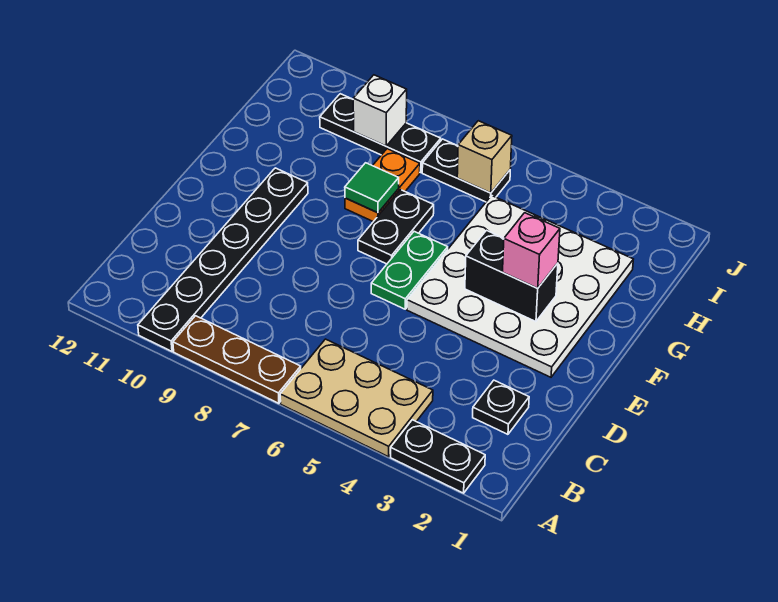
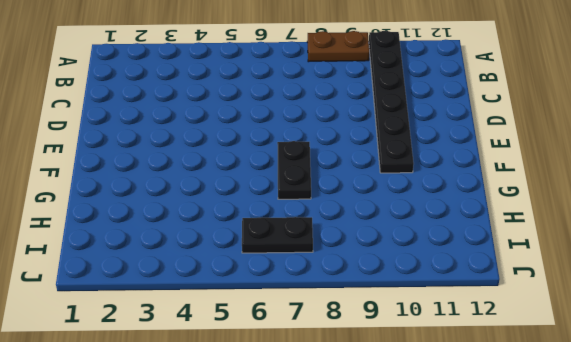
brown 1x2 plate [307,31,369,62] -> brown 1x3 plate [173,316,301,403]
none -> black 1x2 plate [391,420,485,493]
none -> tan 2x3 plate [280,339,433,457]
none -> black 1x1 plate [473,380,529,434]

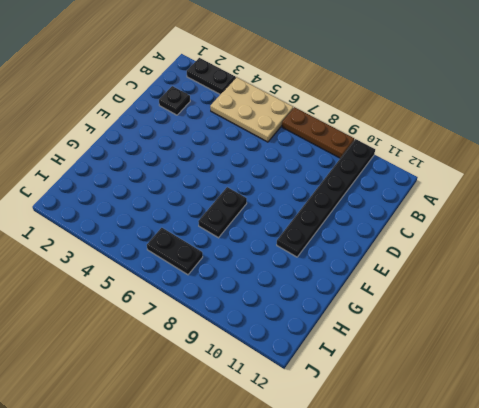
none -> white 4x4 plate [407,196,633,377]
none -> green 1x2 plate [371,232,448,309]
none -> orange 1x2 plate [345,149,420,222]

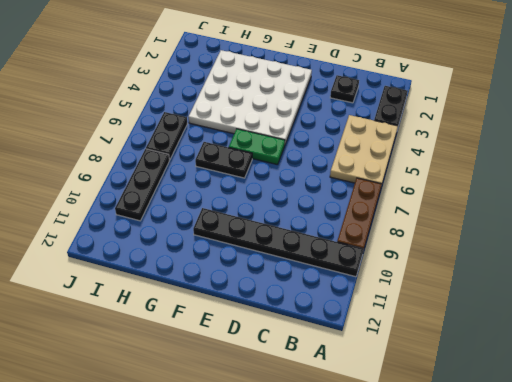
none -> orange 1x2 plate [345,149,420,222]
none -> black 1x2 brick [465,230,558,322]
none -> green 1x1 tile [345,163,399,213]

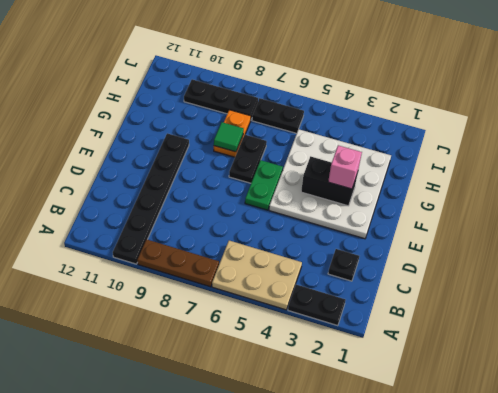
none -> tan 1x1 brick [457,121,512,193]
none -> white 1x1 brick [353,75,407,146]

